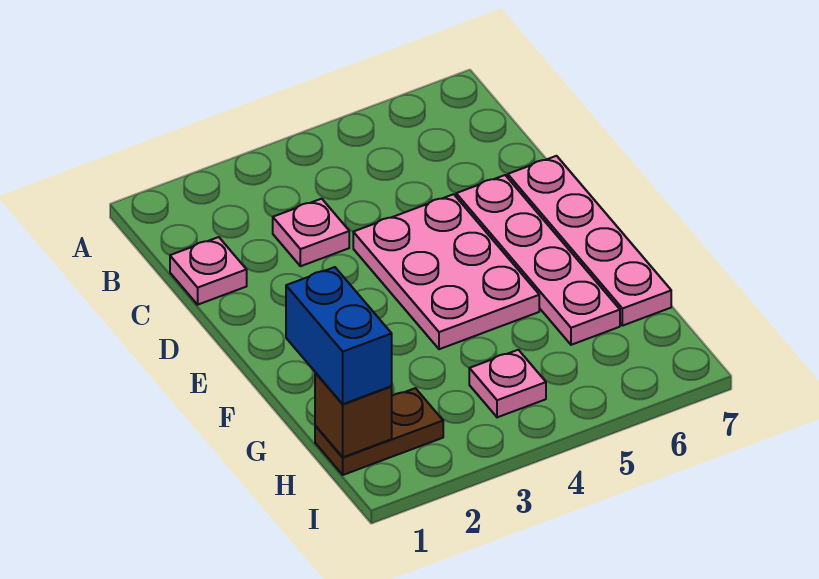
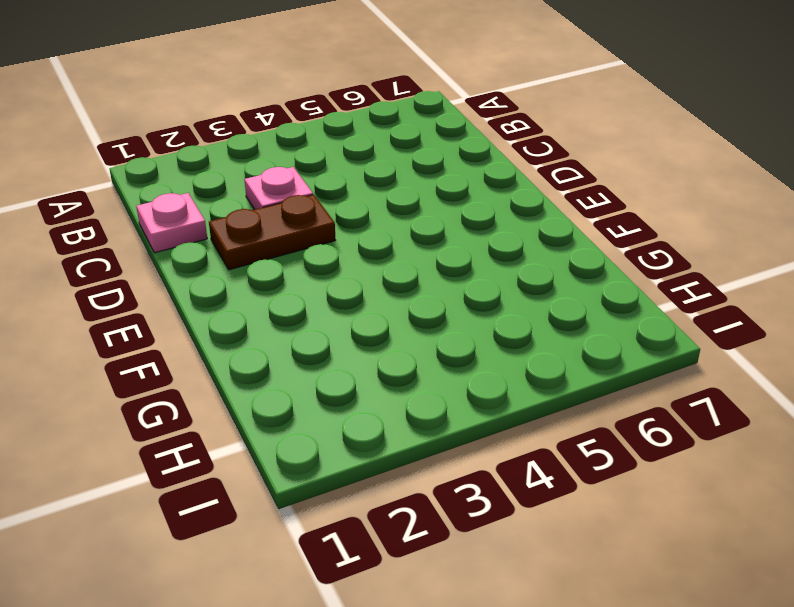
brown 1x2 plate [209,195,336,270] -> brown 1x2 plate moved to [315,388,443,475]
none -> pink 2x3 plate [353,194,539,349]
none -> pink 1x4 plate [456,175,620,345]

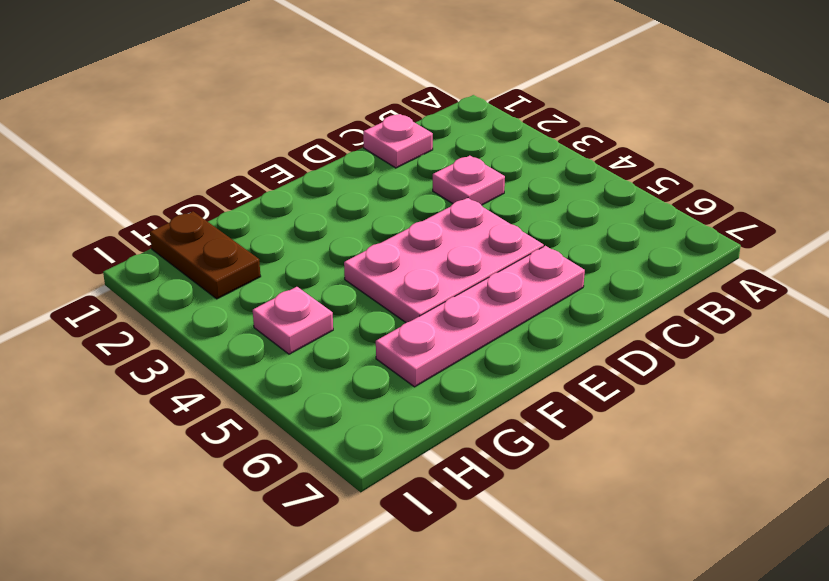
none -> pink 1x4 plate [508,156,671,326]
none -> brown 1x1 brick [315,372,392,457]

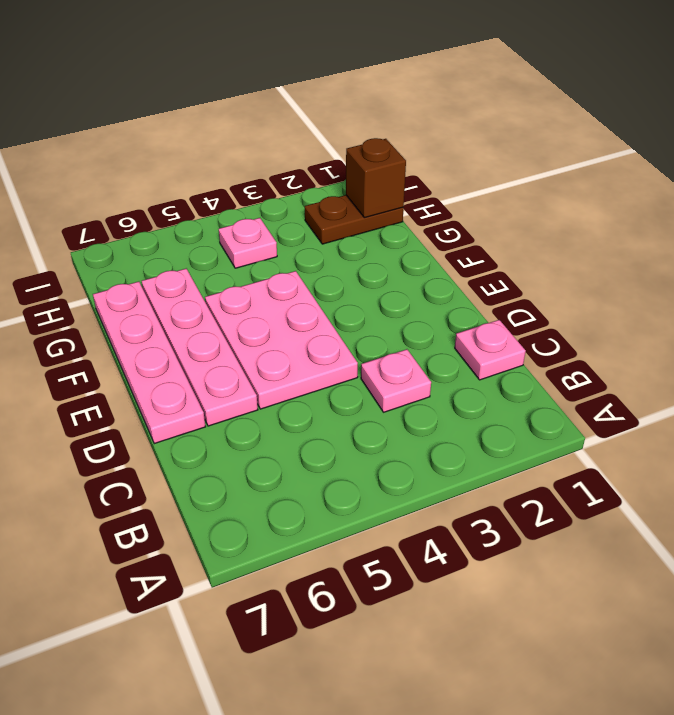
none -> blue 1x2 brick [286,267,392,404]

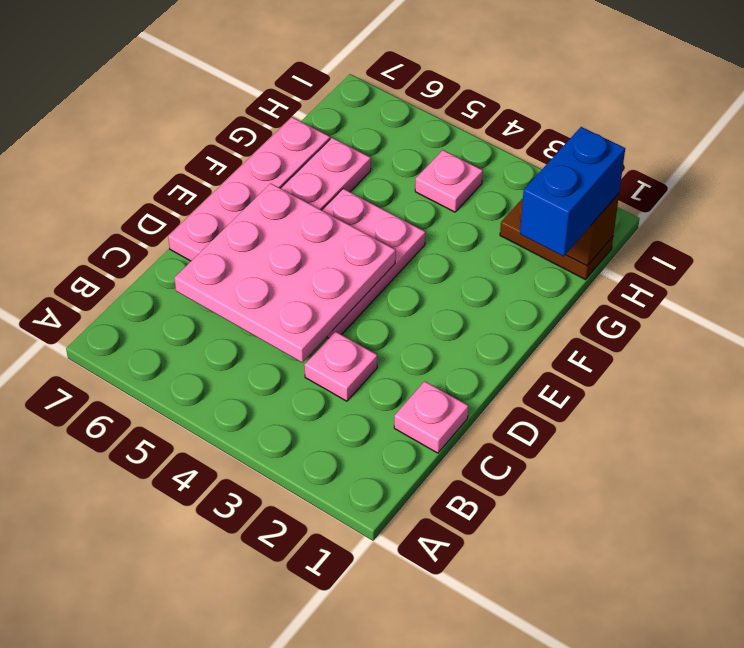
pink 3x3 plate [175,183,396,362] -> none

